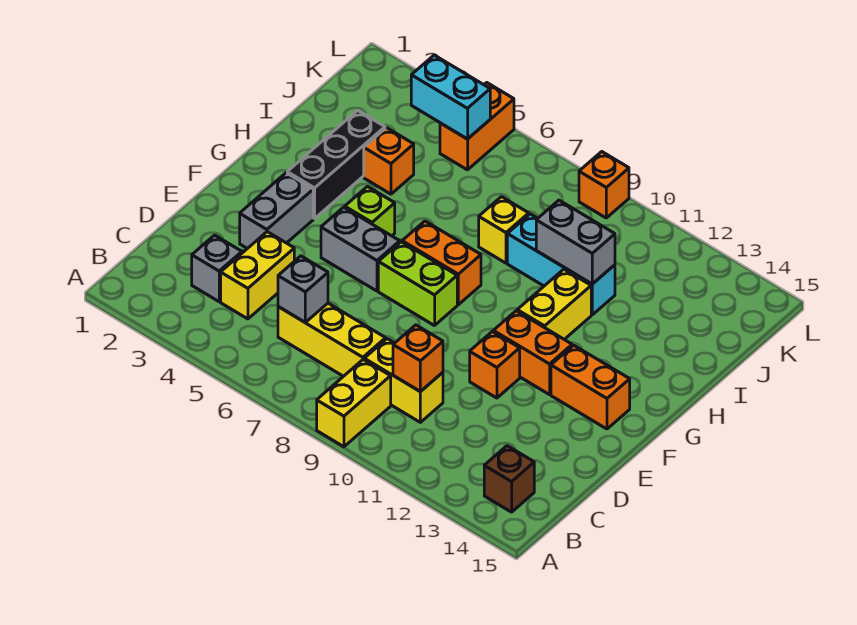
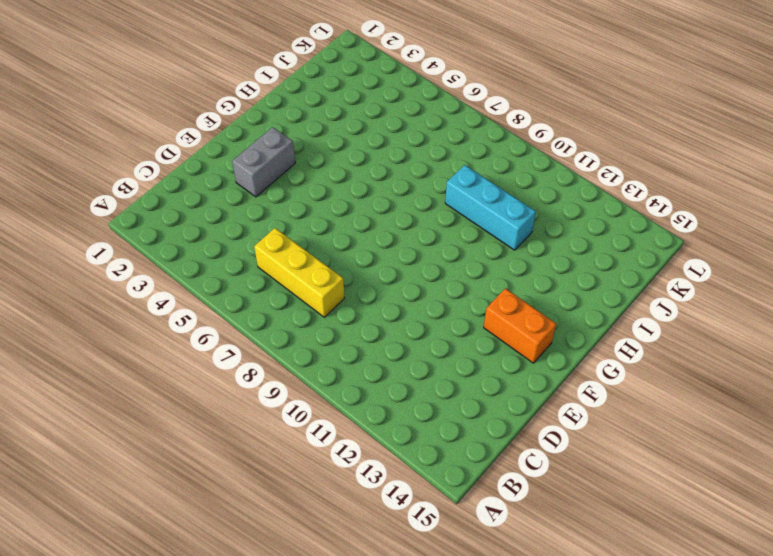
none -> yellow 1x2 brick [317,359,391,447]
none -> brown 1x1 brick [484,446,534,512]
none -> grey 1x1 brick [192,235,242,302]

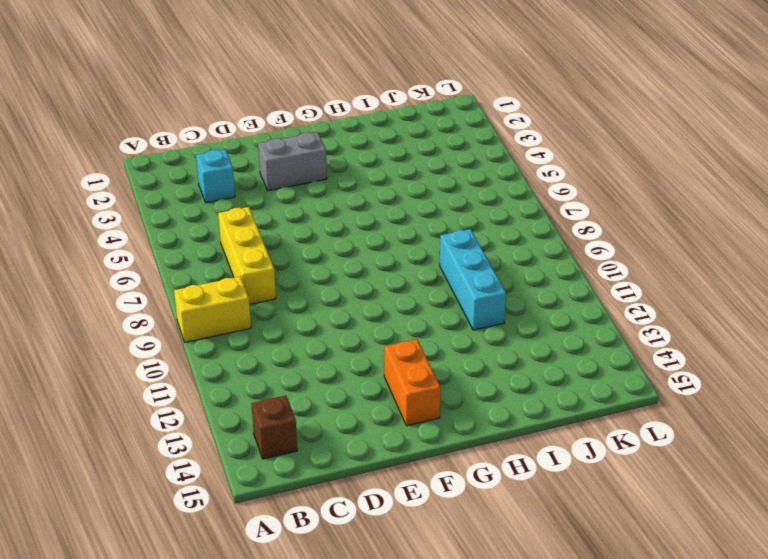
cyan 1x1 brick [196,149,235,203] -> grey 1x1 brick [192,235,242,302]
none -> yellow 1x2 brick [221,232,294,319]
none -> yellow 1x2 brick [364,339,443,422]
none -> orange 1x1 brick [470,332,520,398]

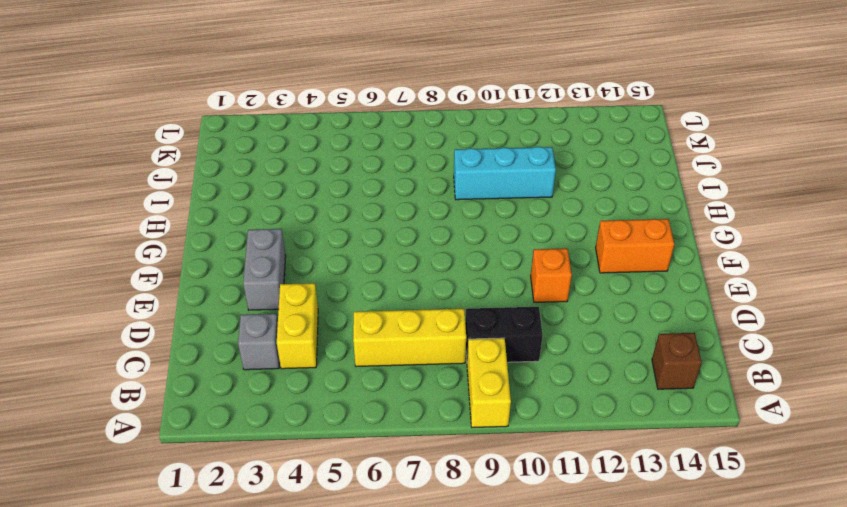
black 1x2 brick [465,307,543,362] -> yellow 1x2 brick [364,339,443,422]
none -> grey 1x2 brick [321,207,400,291]
none -> lime 1x2 brick [378,242,457,326]
none -> orange 1x2 brick [493,311,572,395]

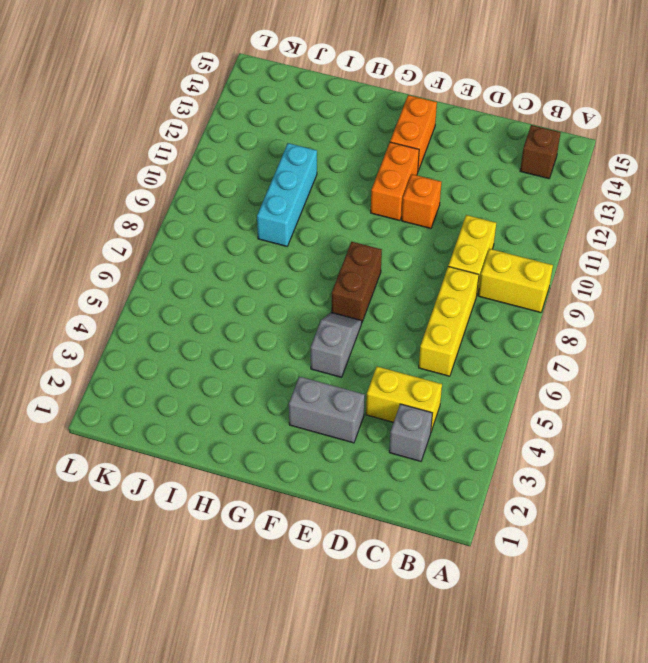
grey 1x2 slope [311,313,362,377] -> grey 1x2 brick [321,207,400,291]
brown 1x2 brick [331,242,382,322] -> lime 1x2 brick [378,242,457,326]
none -> black 1x3 brick [287,110,385,218]
none -> lime 1x1 brick [345,187,395,236]
none -> orange 1x2 brick [402,221,481,305]

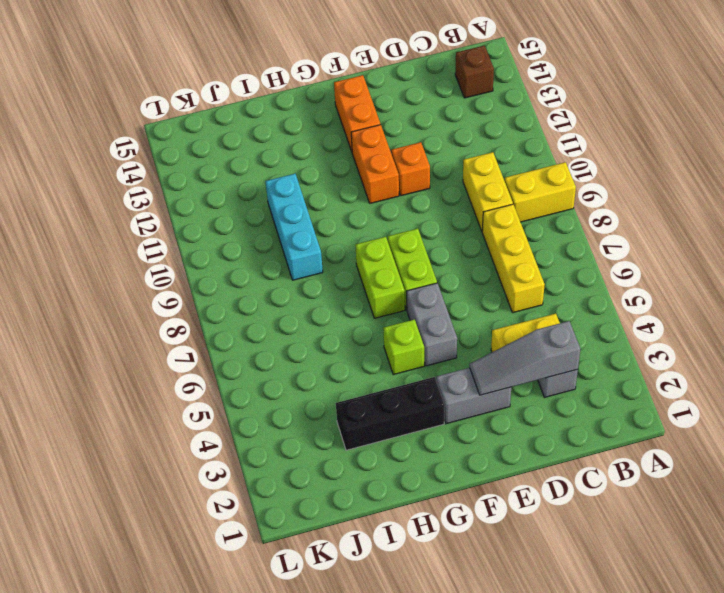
grey 1x3 slope [469,321,580,395] -> none
lime 1x2 brick [355,237,405,318] -> orange 1x2 brick [402,221,481,305]
none -> yellow 1x2 brick [517,269,591,339]
none -> orange 1x1 brick [364,128,414,194]
none -> yellow 1x1 brick [479,197,529,263]

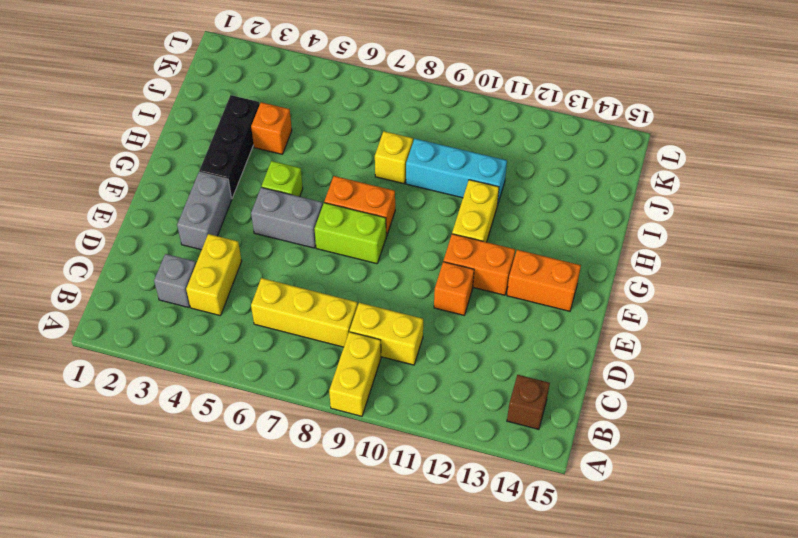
none -> orange 1x2 brick [440,83,514,170]
none -> orange 1x1 brick [579,152,629,218]
none -> grey 1x1 brick [278,256,328,322]

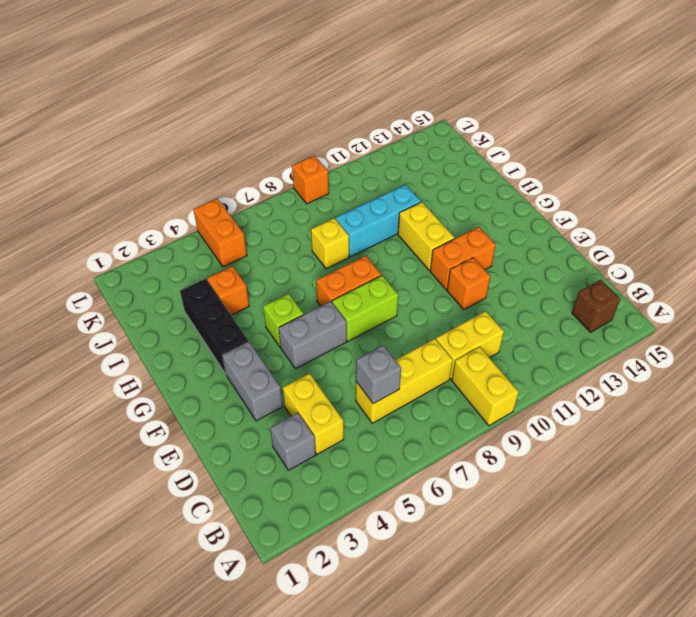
none -> orange 1x2 brick [551,345,630,429]
none -> orange 1x1 brick [393,325,443,392]
none -> grey 1x2 brick [536,200,615,284]

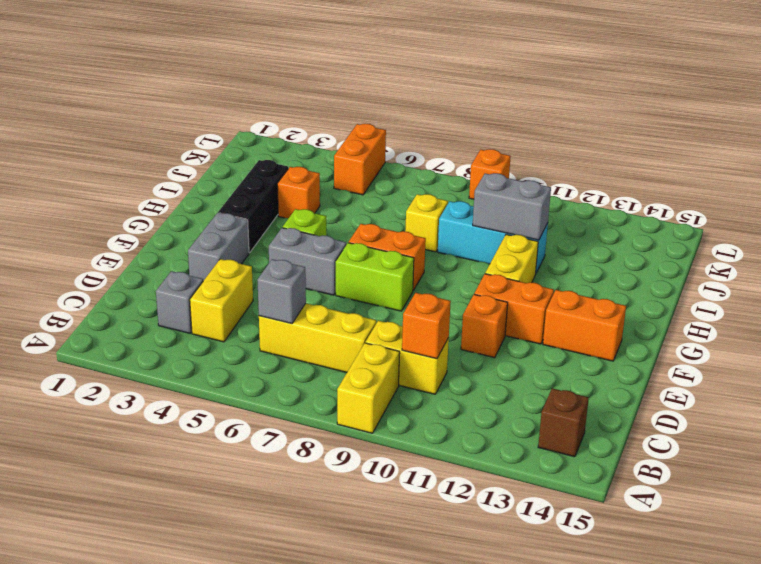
none -> cyan 1x2 brick [411,55,490,139]

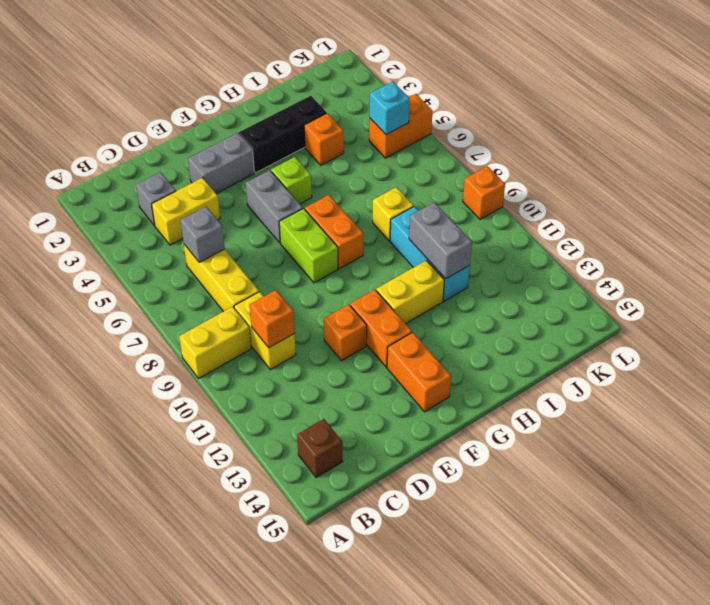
cyan 1x1 brick [370,82,410,135] -> cyan 1x2 brick [411,55,490,139]

